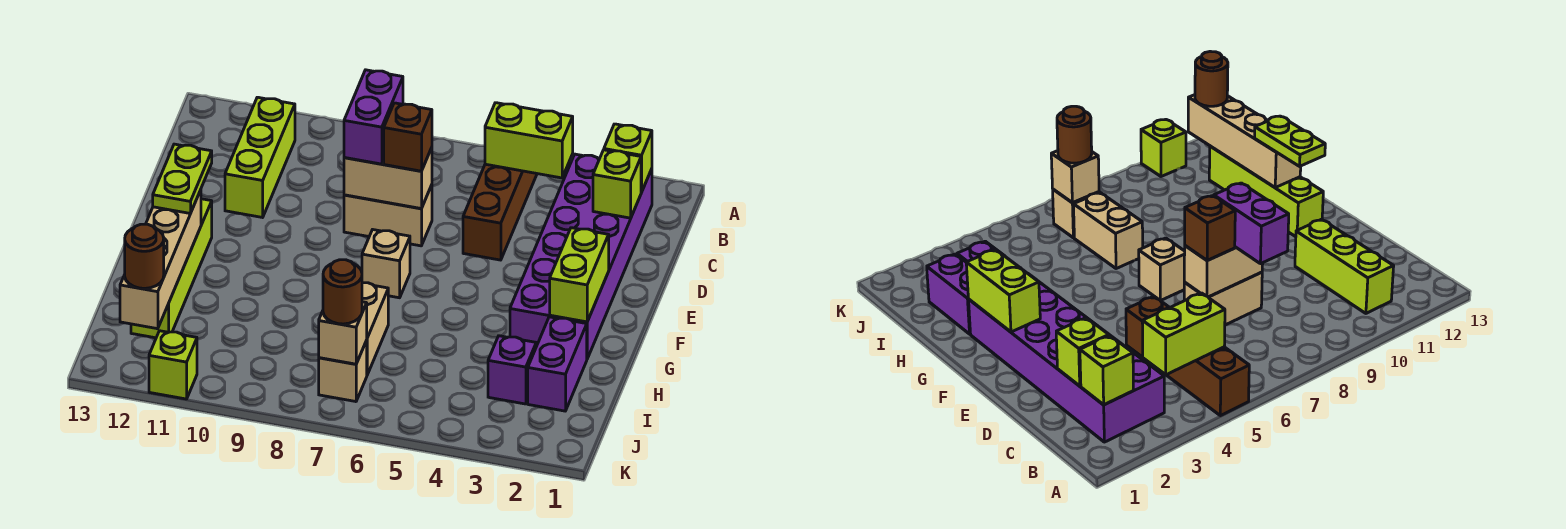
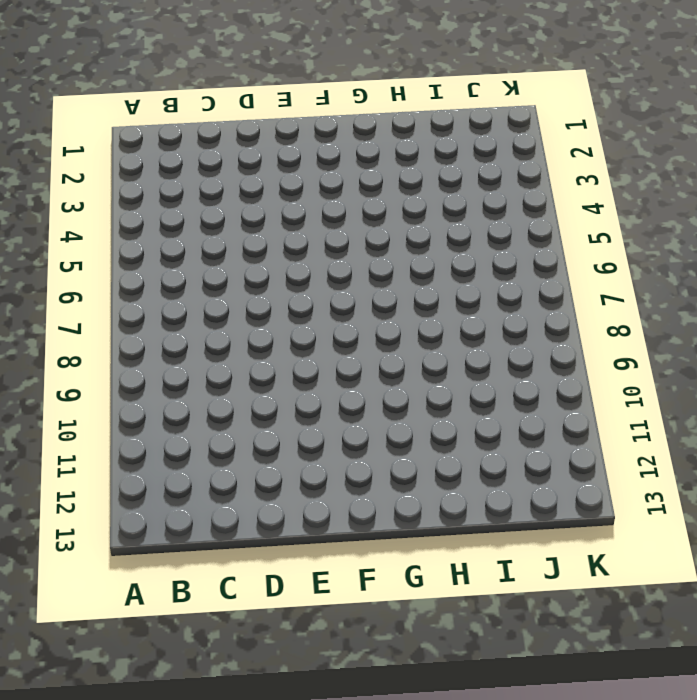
none -> brown 1x4 brick [463,164,537,260]
none -> purple 2x6 brick [510,154,652,359]
none -> lime 1x3 brick [225,97,295,217]

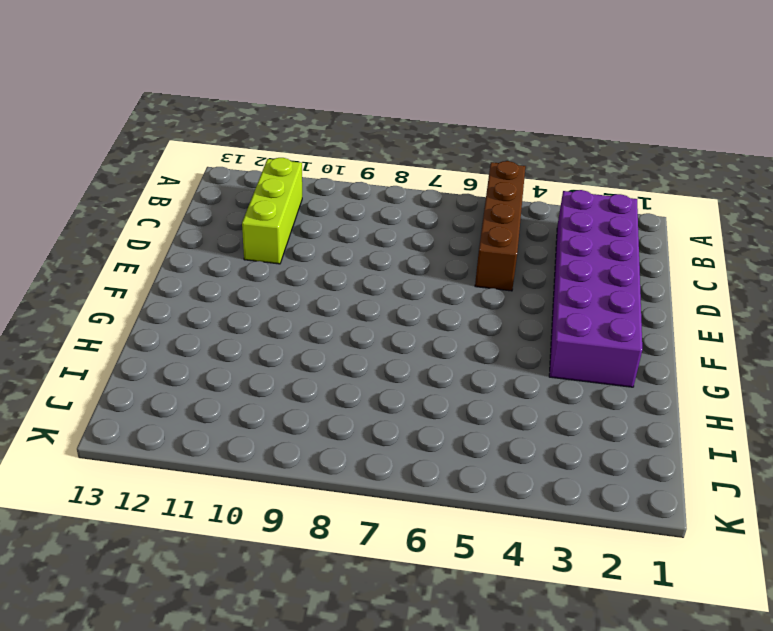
none -> tan 1x2 brick [344,185,432,246]
none -> tan 1x1 brick [362,230,410,298]
none -> lime 1x4 brick [131,199,212,338]

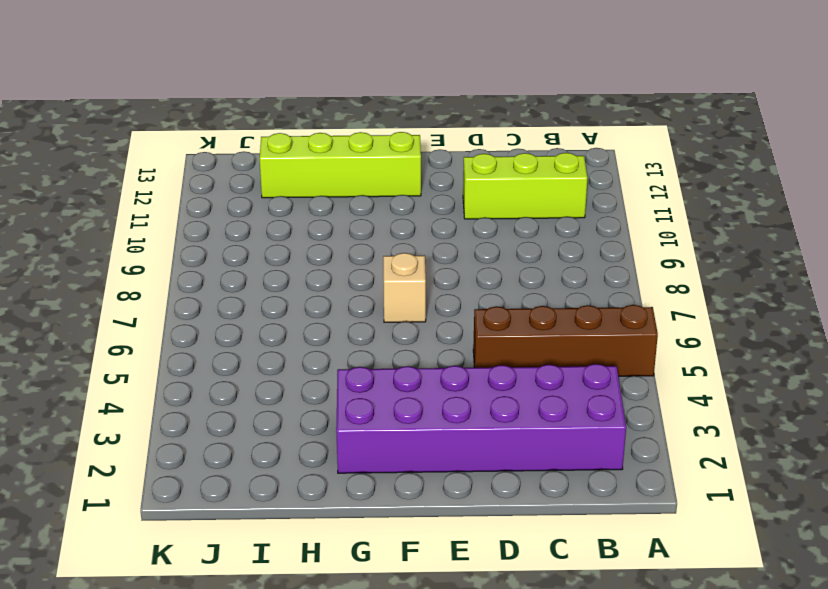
none -> tan 1x2 brick [344,185,432,246]
none -> purple 1x2 brick [528,317,587,411]
none -> tan 1x2 brick [362,283,388,375]

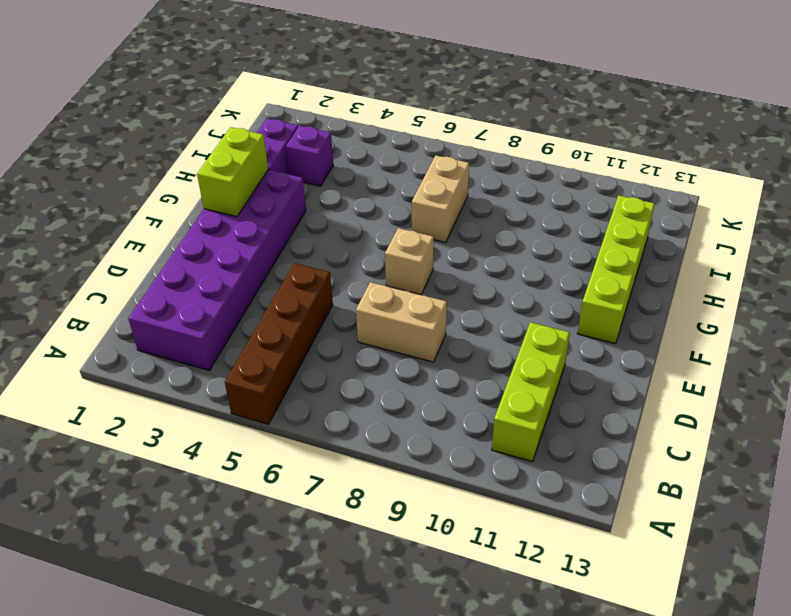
none -> tan 1x1 brick [319,341,367,402]
none -> lime 1x1 brick [149,331,197,399]
none -> lime 1x1 brick [604,124,652,192]

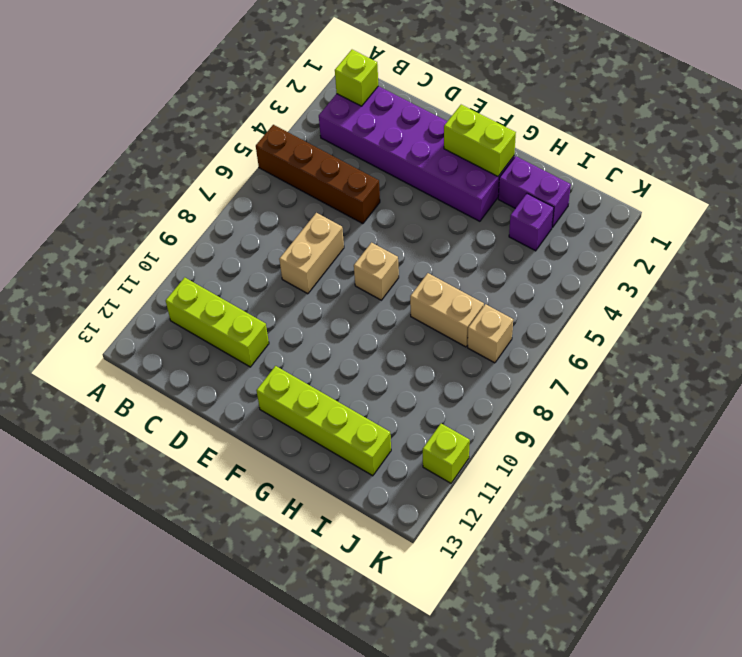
none -> lime 1x2 brick [485,103,573,178]
none -> lime 1x1 brick [593,150,641,218]
none -> tan 1x2 brick [344,148,432,209]

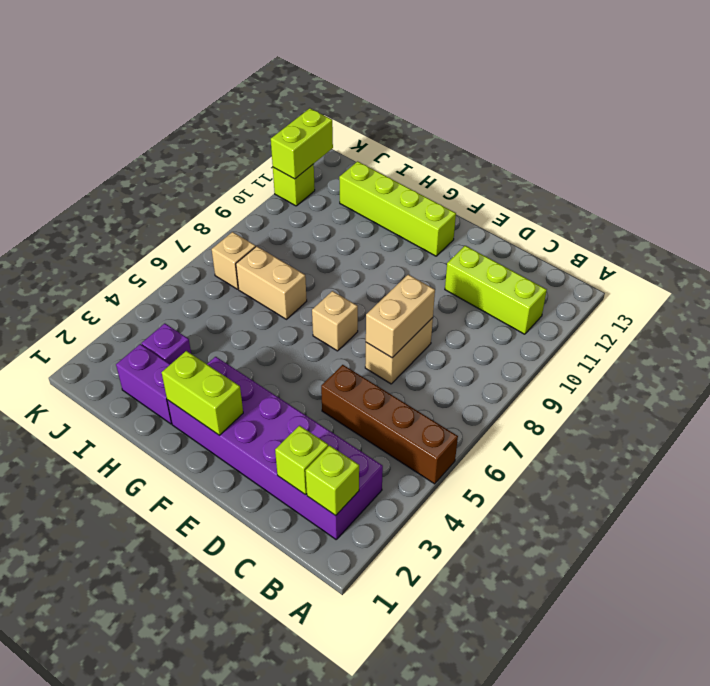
lime 1x2 brick [271,108,333,179] -> lime 1x2 brick moved to [485,103,573,178]
none -> tan 1x4 brick [120,190,201,329]
none -> tan 1x1 brick [319,302,367,364]
none -> purple 1x2 brick [344,70,403,164]

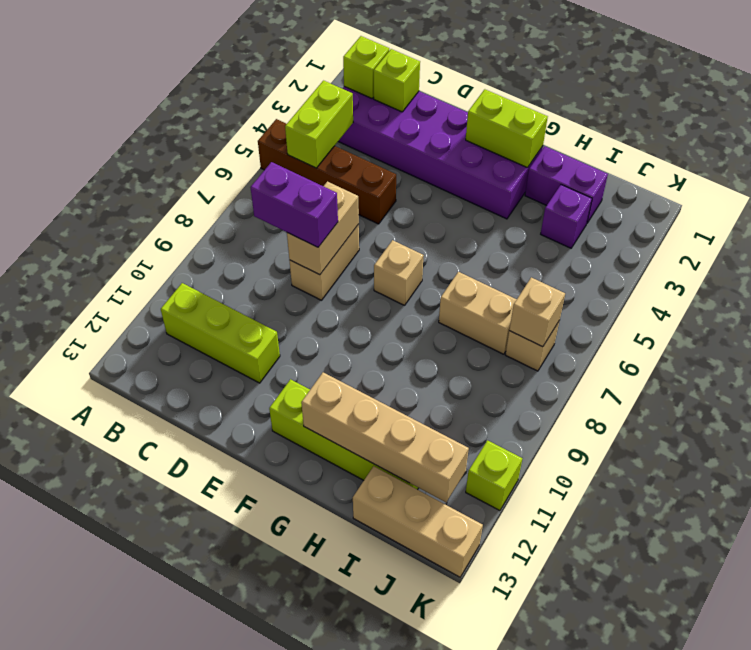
tan 1x3 brick [353,466,483,577] -> none
none -> brown 1x1 brick [384,103,432,171]
none -> lime 1x2 plate [153,144,212,214]
none -> brown 1x1 round brick [323,260,362,324]

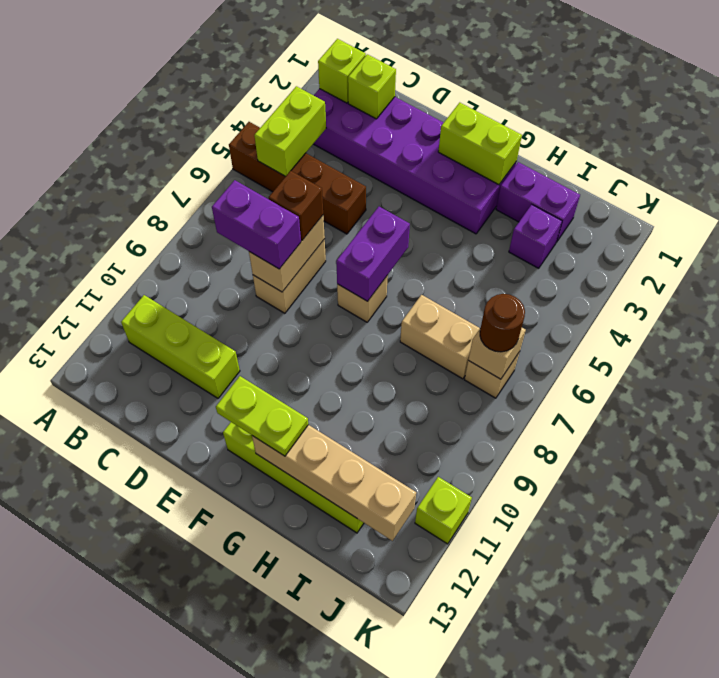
purple 1x2 brick [336,207,410,301] -> none
none -> brown 1x1 round brick [125,224,164,288]

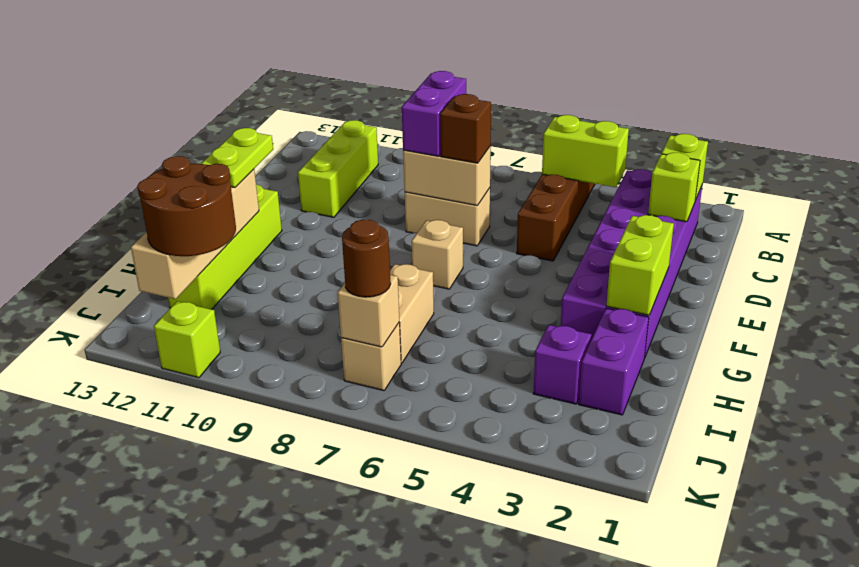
brown 2x2 round brick [137,156,236,256] -> brown 1x1 round brick [125,224,164,288]

